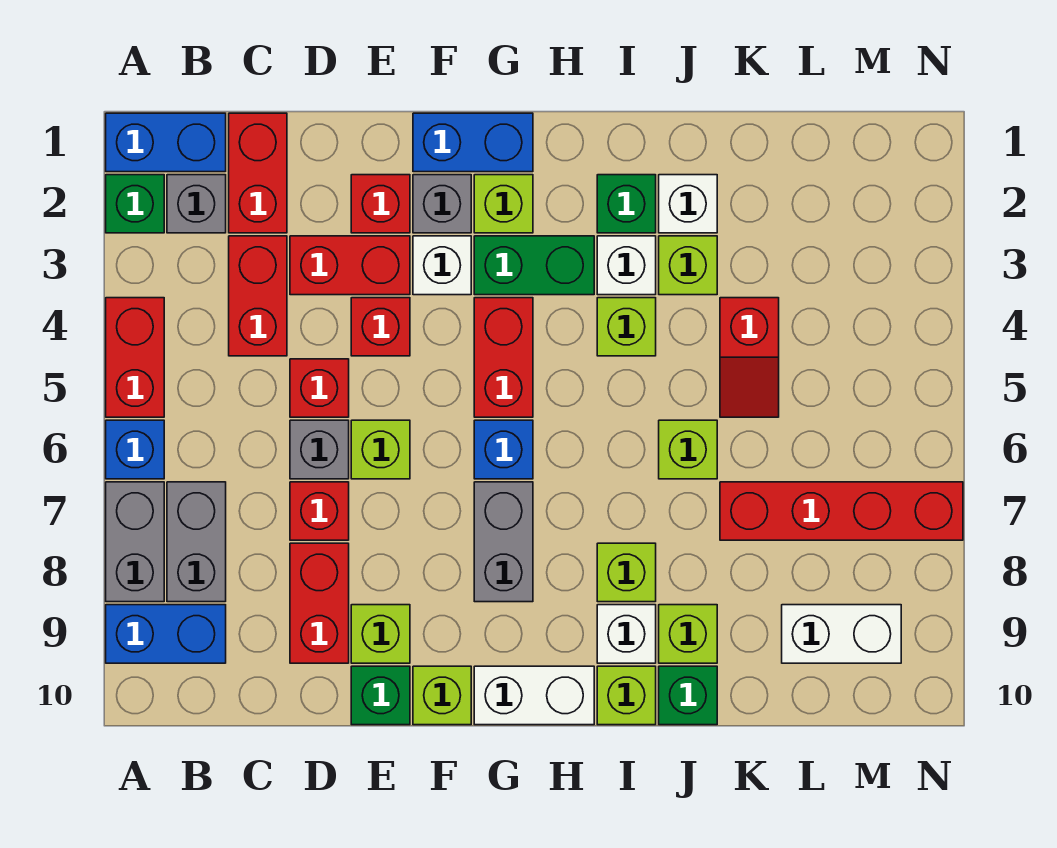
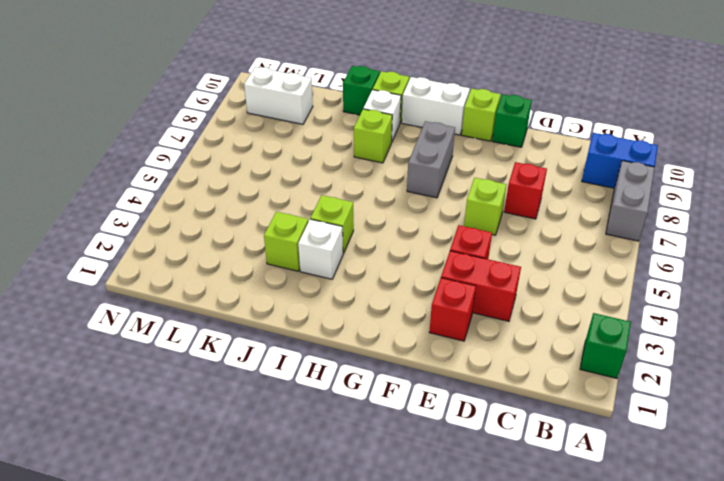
none -> blue 1x2 brick [106,113,226,172]
none -> red 1x2 brick [106,298,164,417]
none -> blue 1x1 brick [106,420,164,479]
none -> grey 1x1 brick [167,175,226,233]

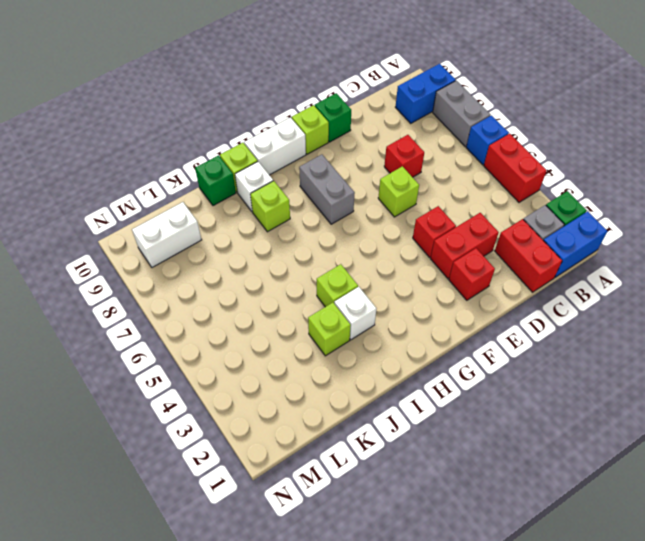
none -> grey 1x2 brick [167,482,226,602]
none -> red 1x2 brick [229,236,287,356]
none -> red 1x1 brick [290,359,349,417]
none -> grey 1x1 brick [290,420,349,479]

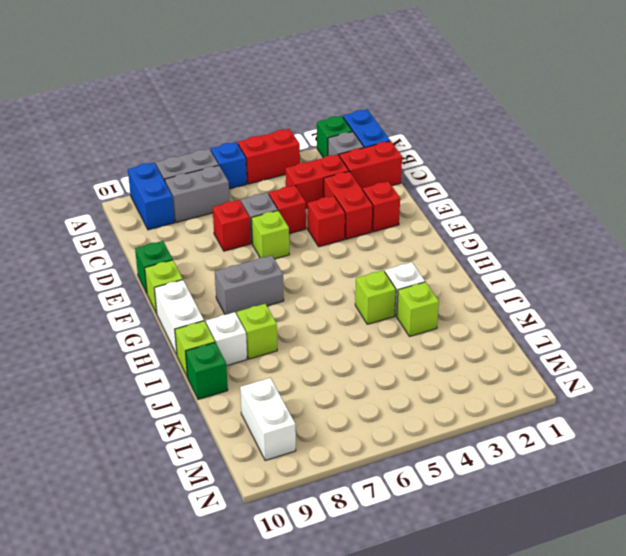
none -> red 1x2 brick [290,543,349,663]
none -> lime 1x1 brick [351,605,410,663]
none -> blue 1x2 brick [413,113,533,172]
none -> grey 1x1 brick [413,175,471,233]

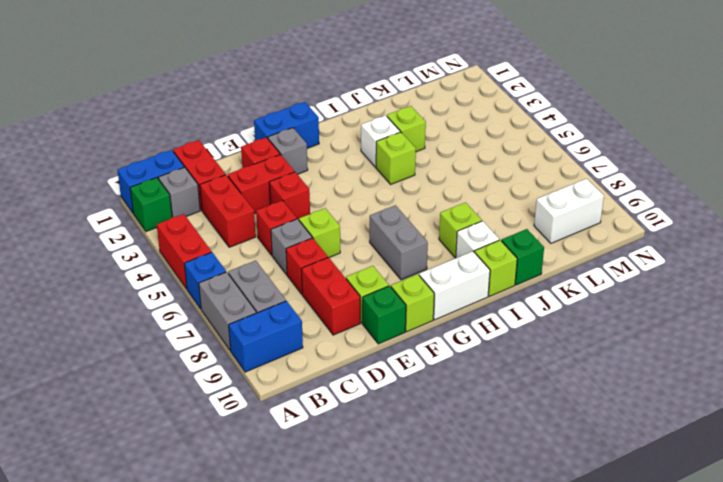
none -> white 1x1 brick [413,236,471,295]
none -> lime 1x1 brick [474,175,533,233]
none -> green 1x2 brick [474,236,594,295]
none -> red 1x2 brick [474,298,533,417]

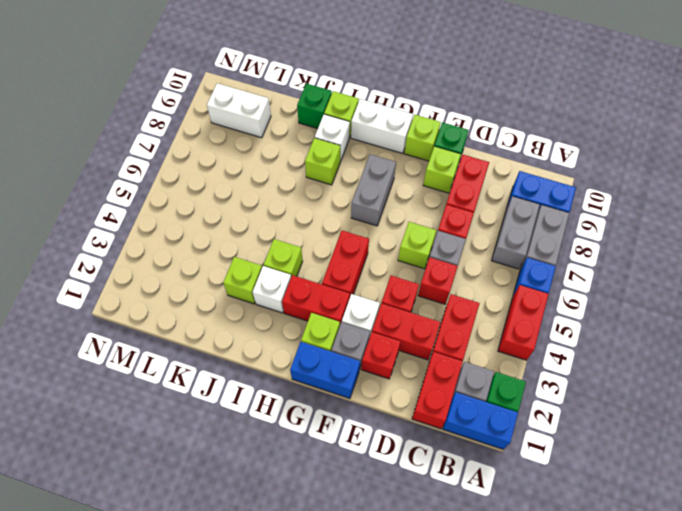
red 1x2 brick [282,275,350,324] -> green 1x2 brick [474,236,594,295]
none -> blue 1x1 brick [474,420,533,479]
none -> green 1x1 brick [597,175,656,233]
none -> white 1x1 brick [659,175,717,233]
none -> lime 1x1 brick [659,420,717,479]

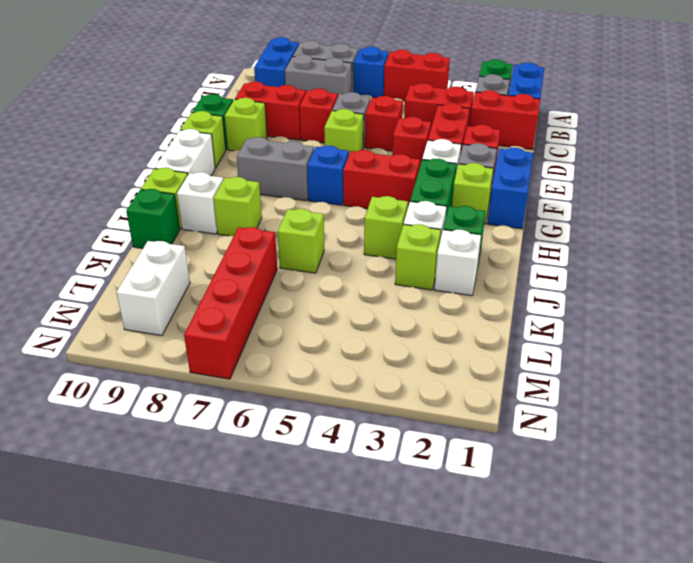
none -> lime 1x1 brick [659,605,717,663]
none -> red 1x2 slope [720,298,779,417]

